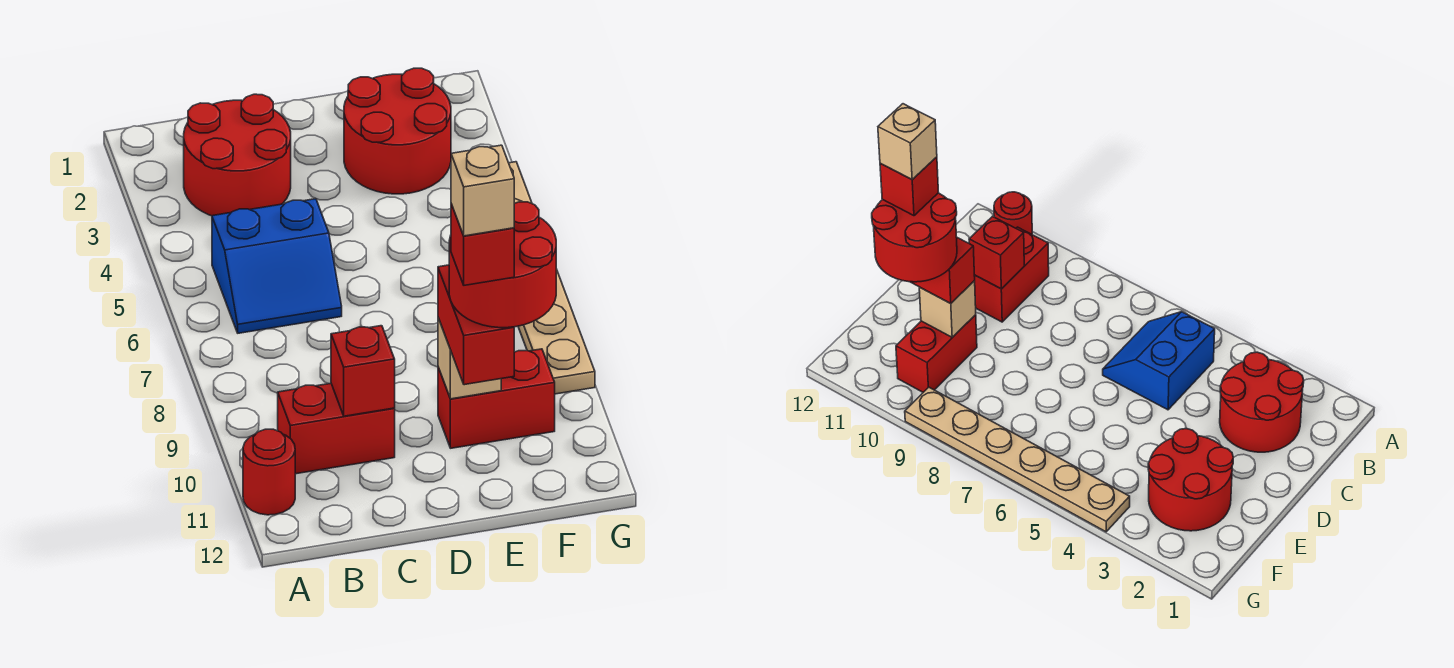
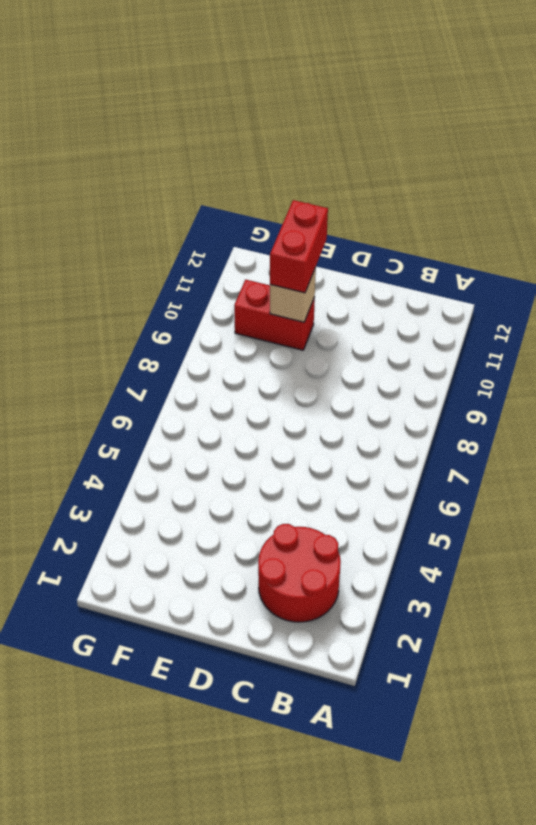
none -> red 1x1 round brick [243,429,295,515]
none -> blue 2x2 slope [212,199,342,333]
none -> red 1x2 brick [278,383,395,474]

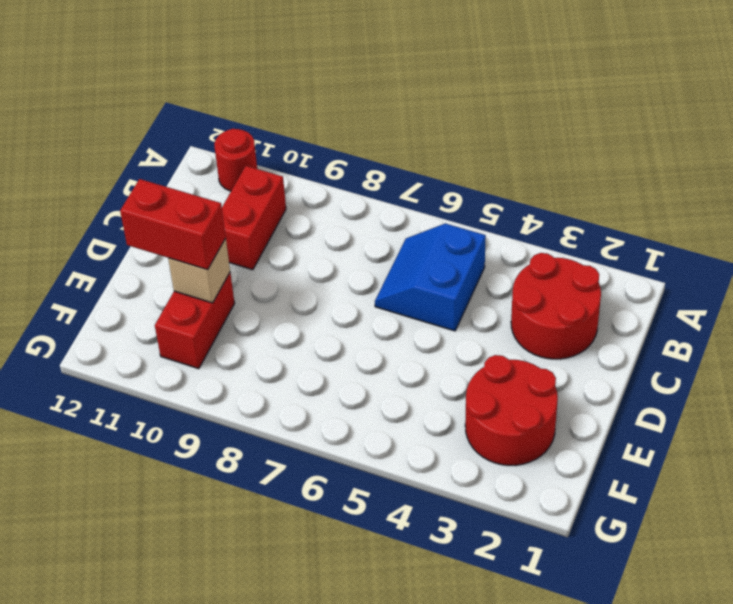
none -> tan 1x6 plate [509,162,595,394]
none -> red 1x1 brick [331,326,395,416]
none -> red 2x2 round brick [449,202,556,328]

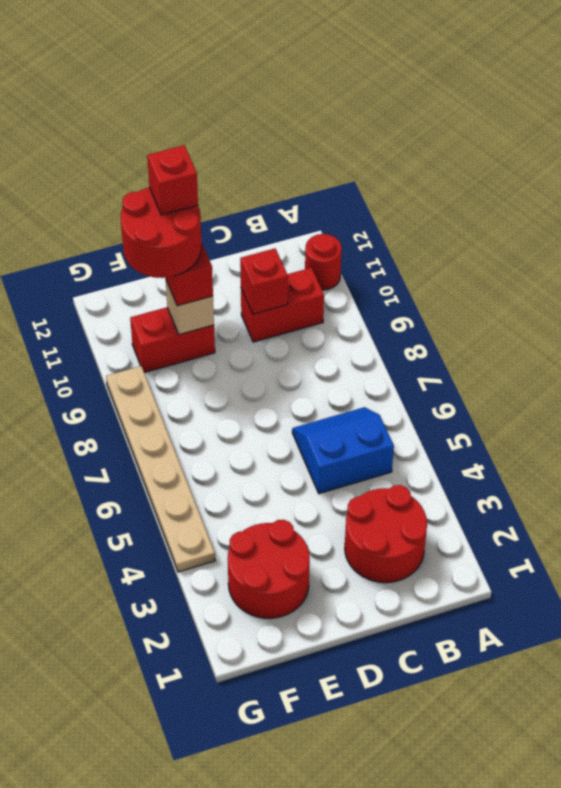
none -> tan 1x1 brick [451,145,514,236]

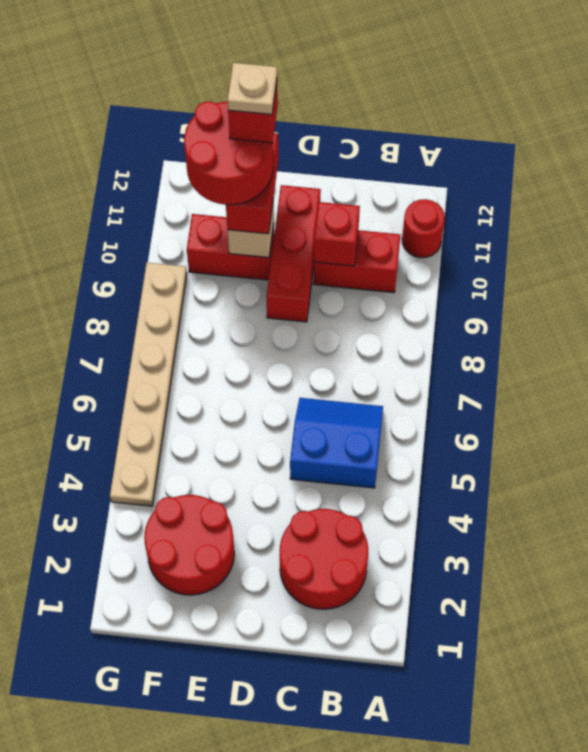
red 1x3 brick [266,185,321,322] -> none
tan 1x1 plate [228,63,277,114] -> tan 1x1 brick [451,145,514,236]

